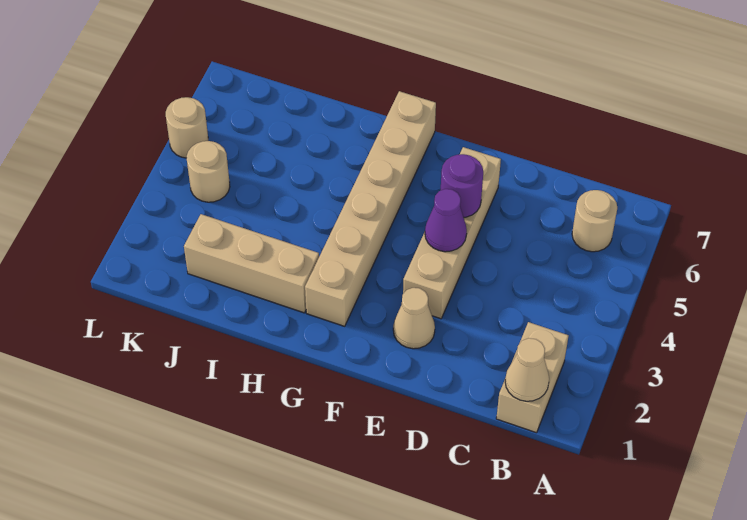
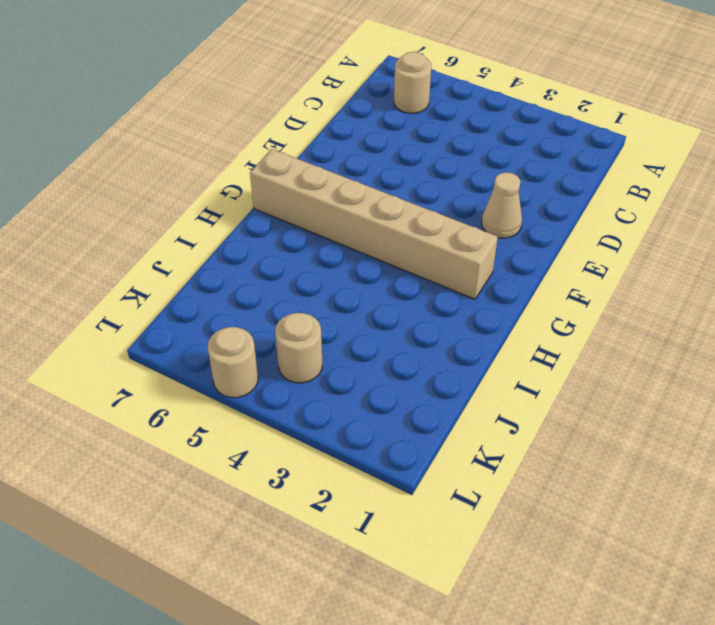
none -> tan 1x2 brick [496,322,569,433]
none -> tan 1x4 brick [403,147,501,319]

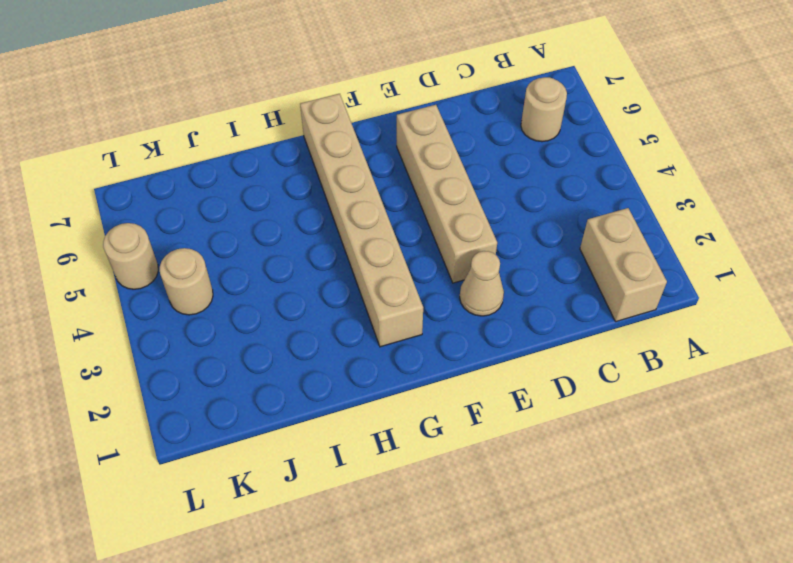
none -> tan 1x3 brick [184,214,319,313]
none -> tan 1x1 cone [505,338,549,401]

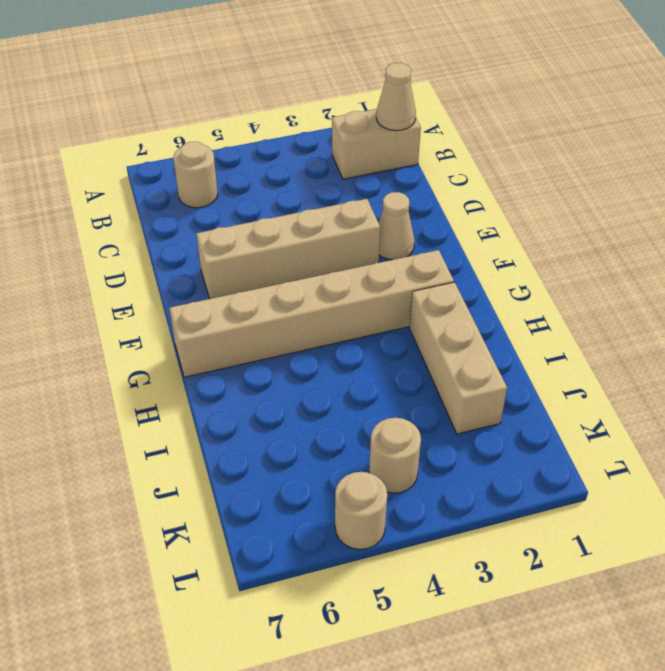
none -> purple 1x1 cone [425,189,467,252]
none -> purple 1x1 round brick [441,154,483,217]

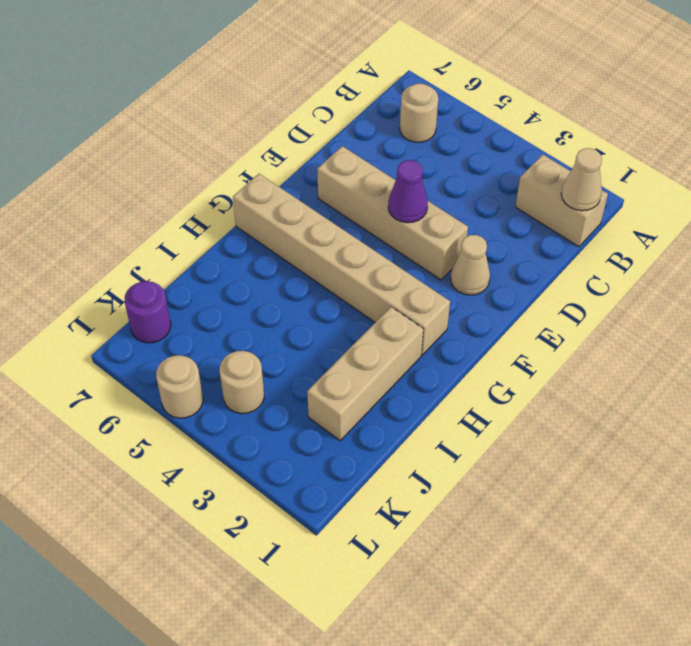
purple 1x1 round brick [125,281,171,343] -> purple 1x1 round brick moved to [441,154,483,217]

